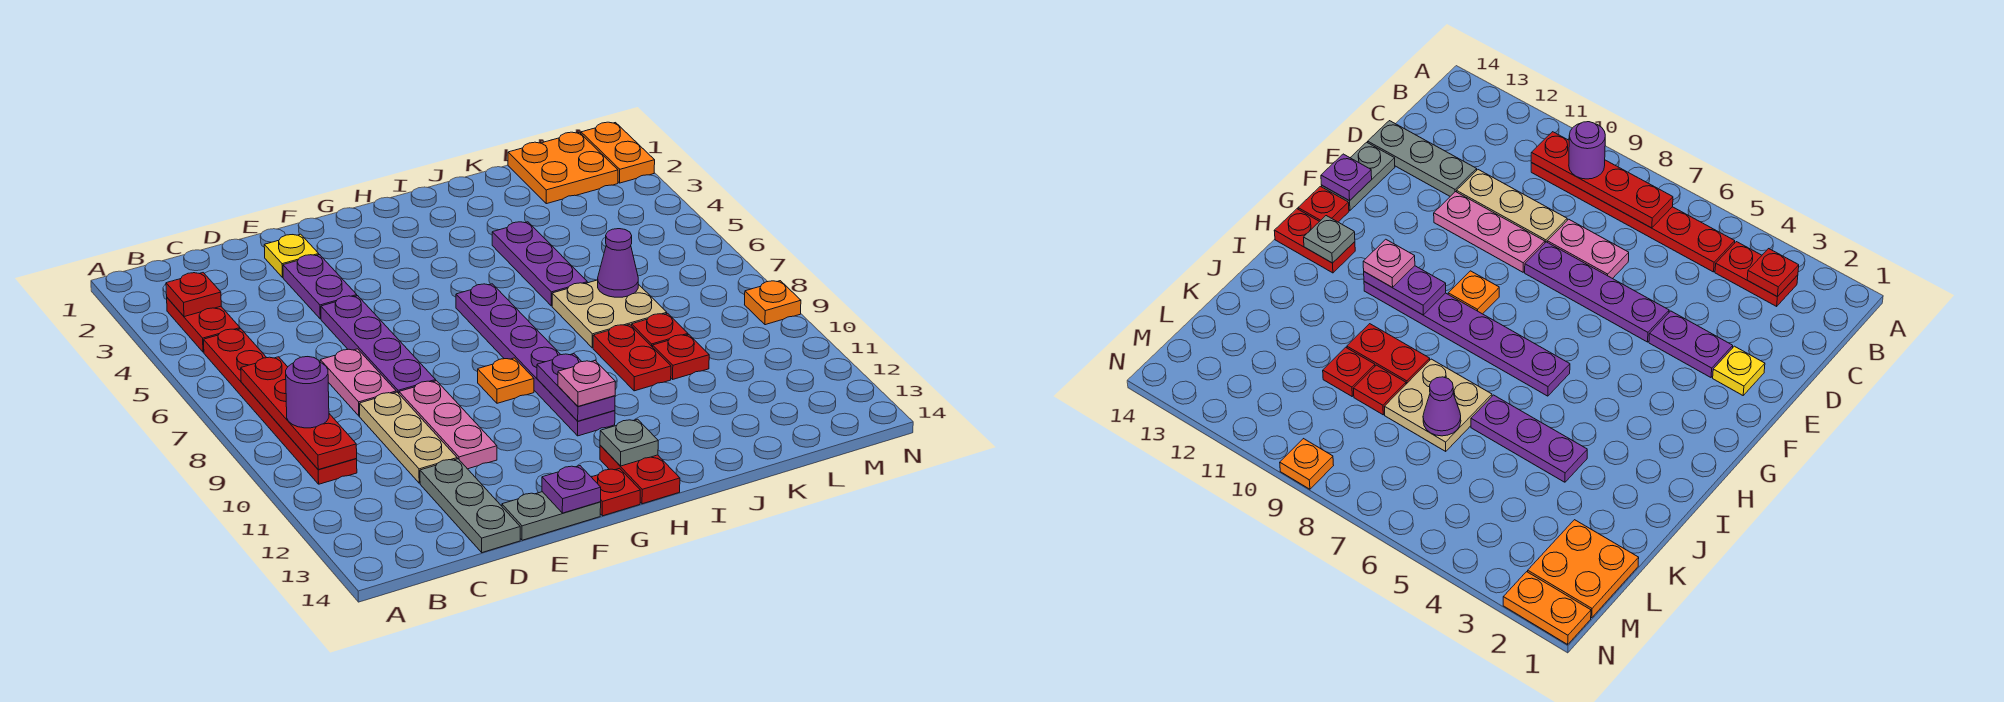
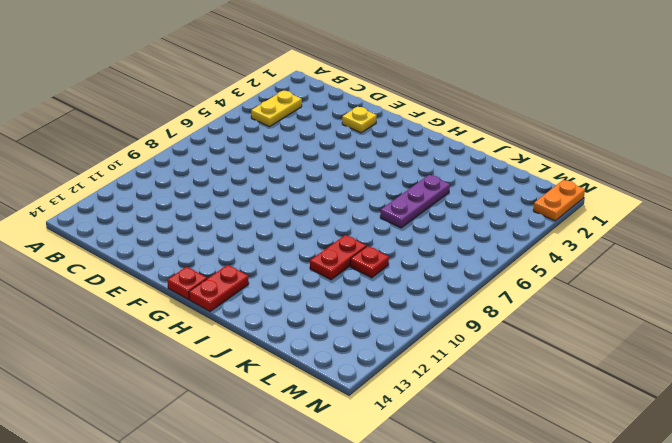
yellow 1x2 plate [251,90,302,127] -> red 1x2 plate [167,298,240,352]
none -> red 1x6 plate [204,329,357,484]
none -> pink 1x2 plate [320,349,396,416]
none -> tan 1x3 plate [360,392,457,483]
none -> grey 1x3 plate [420,459,520,553]

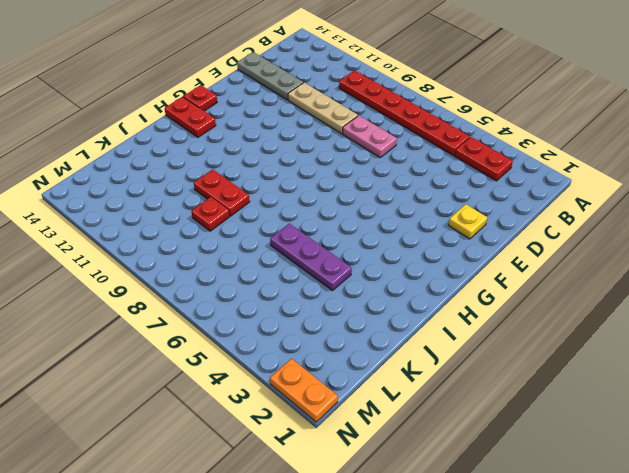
none -> purple 1x2 plate [283,255,357,319]
none -> purple 1x4 plate [321,296,436,393]
none -> pink 1x3 plate [399,381,497,469]
none -> grey 1x2 plate [502,492,601,540]

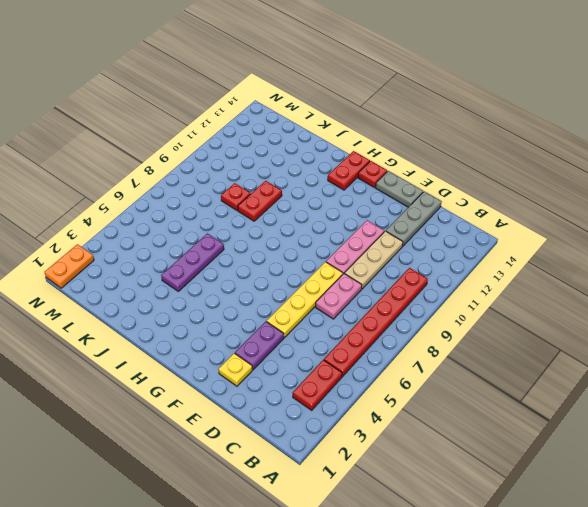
yellow 1x4 plate [267,262,343,338] -> purple 1x4 plate [321,296,436,393]
none -> orange 1x1 plate [478,358,534,403]
none -> purple 1x6 plate [456,284,615,436]
none -> tan 2x2 plate [552,280,667,348]
none -> red 1x1 plate [653,335,709,379]

